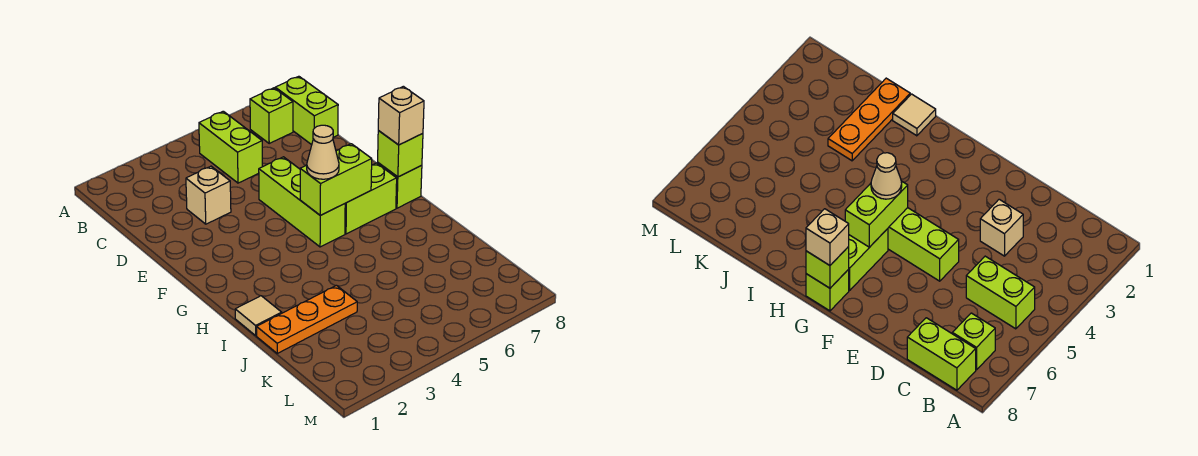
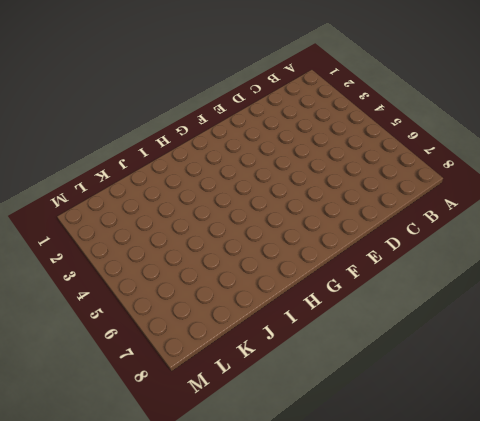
none -> lime 1x2 brick [199,111,262,183]
none -> lime 1x1 brick [250,88,293,143]
none -> lime 1x2 brick [275,76,338,145]

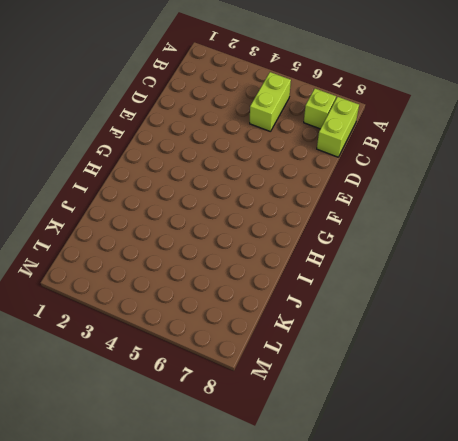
none -> tan 1x1 brick [186,166,231,224]
none -> lime 1x3 brick [259,157,345,247]
none -> lime 1x2 brick [345,163,397,234]

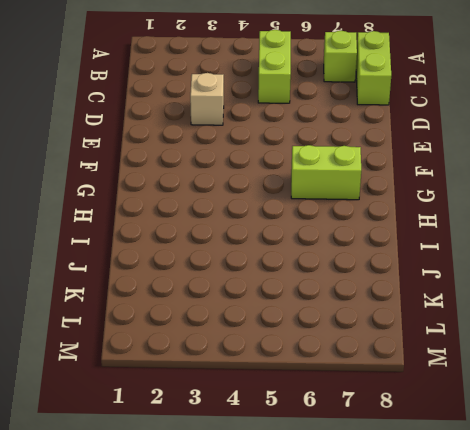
none -> lime 1x3 brick [259,157,345,247]
none -> lime 1x1 brick [378,163,422,208]
none -> tan 1x1 tile [235,296,282,335]

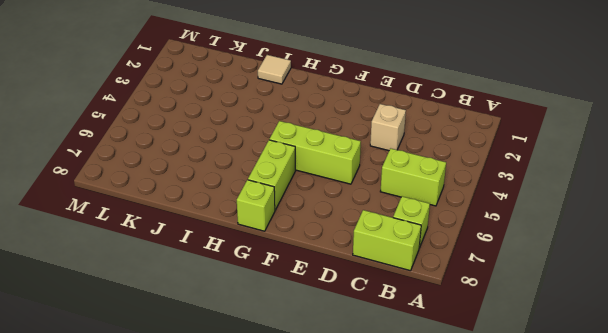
none -> orange 1x3 plate [257,285,357,353]
none -> lime 1x2 brick [300,144,372,215]
none -> lime 1x1 brick [378,131,423,177]

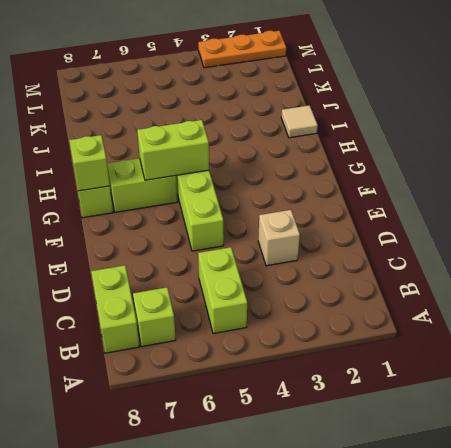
orange 1x3 plate [198,31,286,68] -> orange 1x3 plate moved to [257,285,357,353]
none -> tan 1x1 cone [307,125,339,179]
none -> tan 1x1 brick [378,86,424,145]

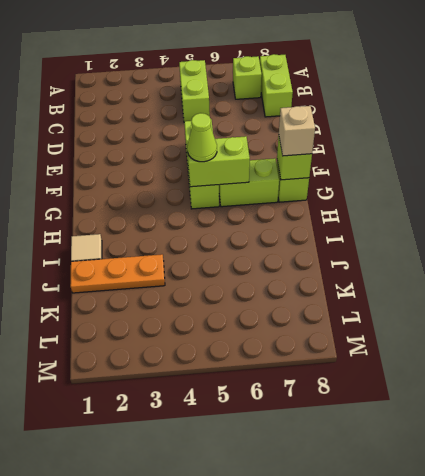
lime 1x1 cone [187,113,217,162] -> tan 1x1 cone [307,125,339,179]
none -> tan 1x1 brick [186,166,231,224]

